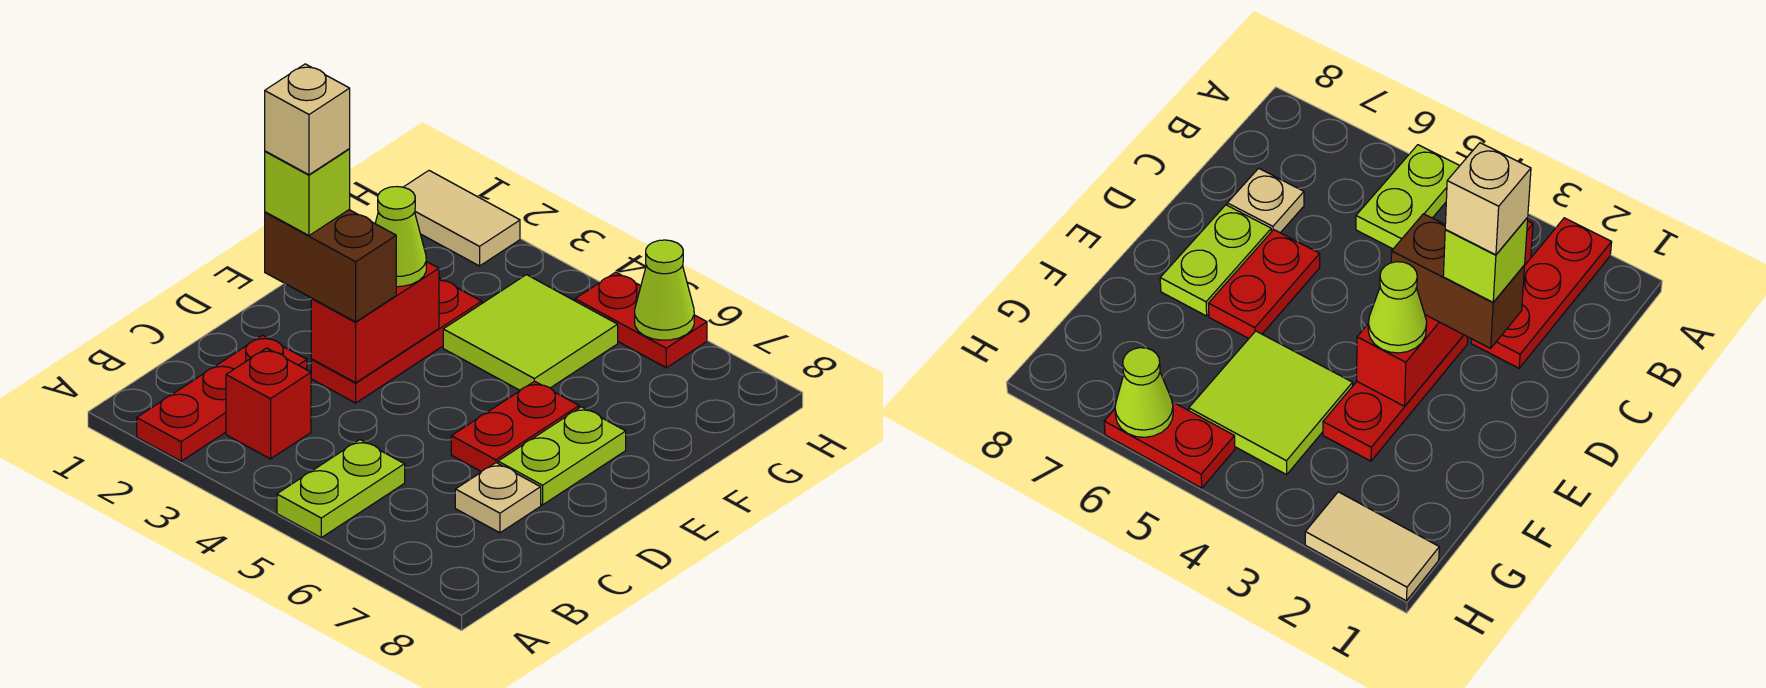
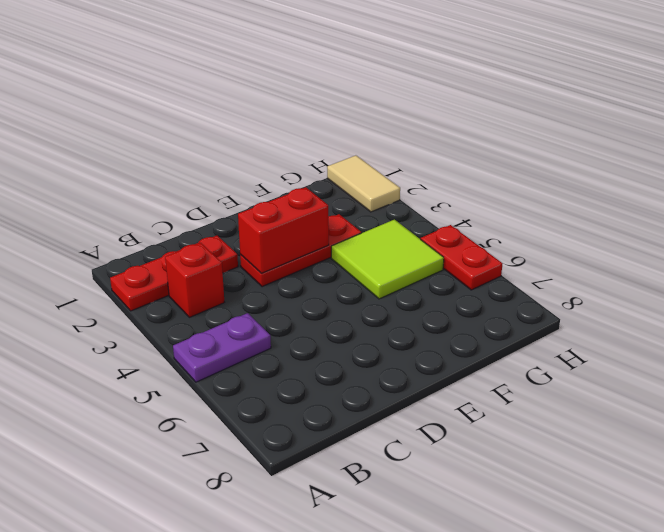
purple 1x2 plate [173,313,271,382] -> lime 1x2 plate [277,440,405,537]
none -> tan 1x1 plate [455,463,541,533]
none -> red 1x2 plate [451,381,579,472]
none -> lime 1x2 plate [498,407,626,505]

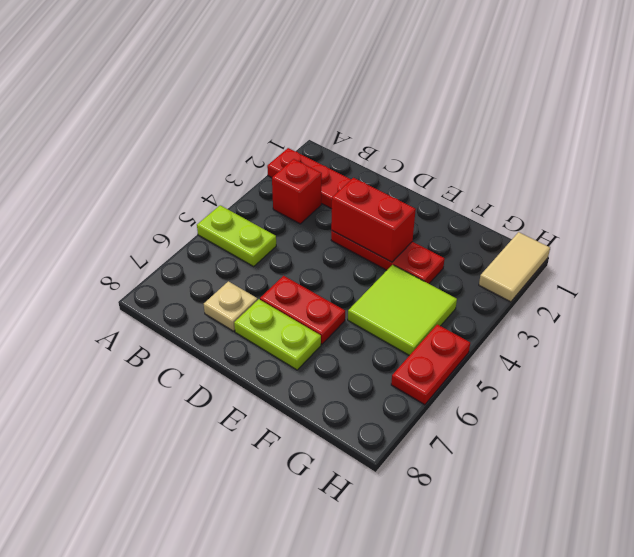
none -> lime 1x1 cone [635,240,694,340]
none -> brown 1x2 brick [265,210,396,322]
none -> lime 1x1 cone [375,187,426,287]

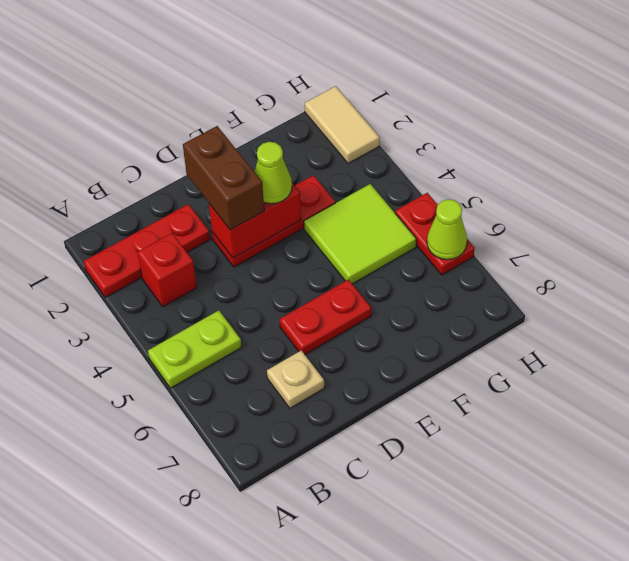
none -> lime 1x2 plate [498,407,626,505]
none -> lime 1x1 brick [265,149,350,235]
none -> tan 1x1 brick [265,64,350,175]

